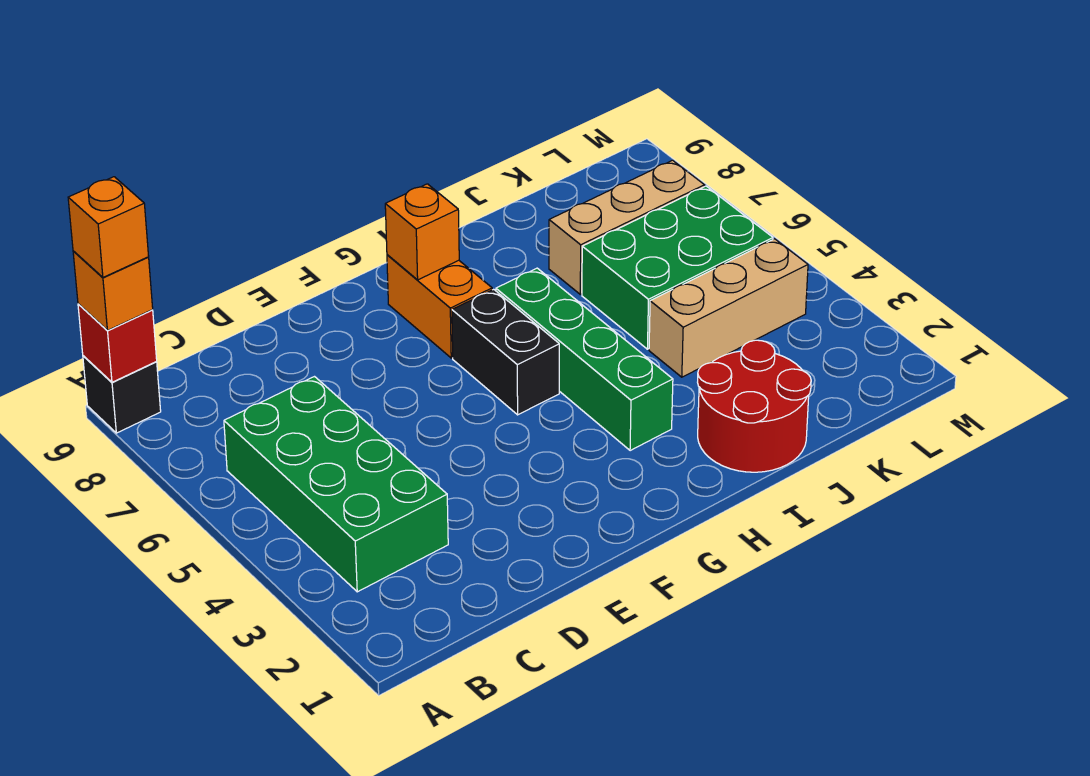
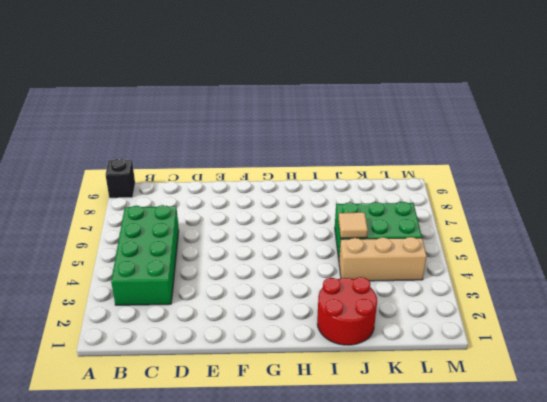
tan 1x1 tile [338,213,368,238] -> none
none -> black 1x2 brick [452,289,559,415]
none -> orange 1x2 brick [387,255,492,358]
none -> green 1x4 brick [496,268,673,451]

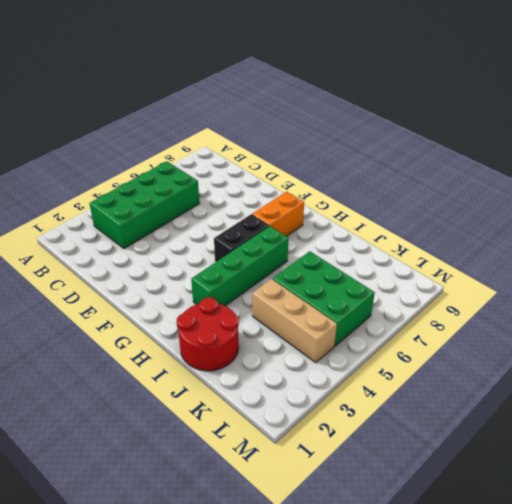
none -> black 1x1 brick [83,356,161,433]
none -> tan 1x3 brick [549,160,705,294]
none -> red 1x1 brick [78,304,157,382]

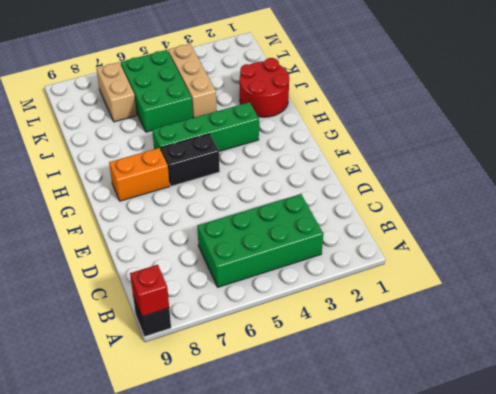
tan 1x2 brick [97,62,137,122] -> tan 1x3 brick [549,160,705,294]
none -> orange 1x1 brick [385,184,459,280]
none -> orange 1x1 brick [73,251,153,330]
none -> orange 1x1 brick [68,177,149,277]

